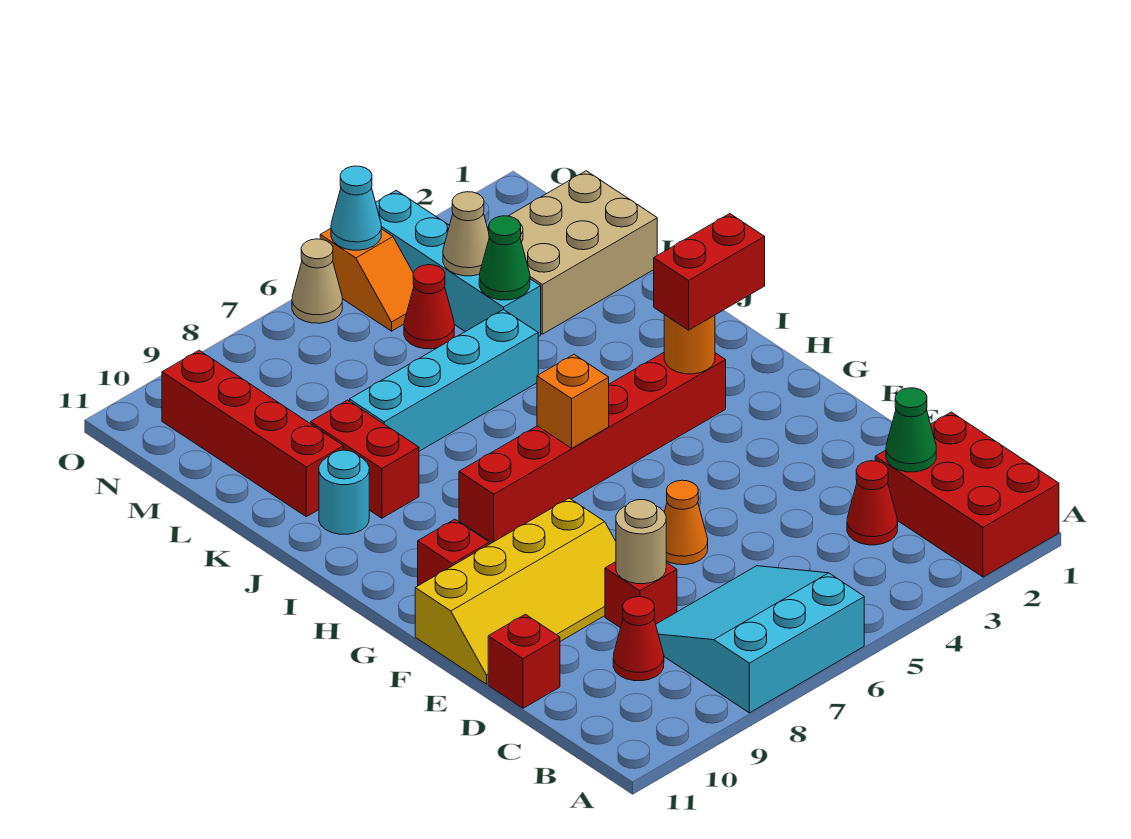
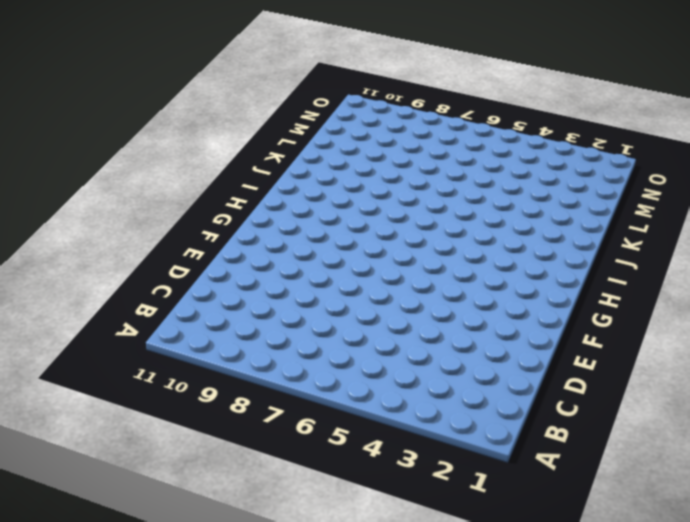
none -> red 2x3 brick [875,412,1059,577]
none -> cyan 3x3 slope [656,566,864,713]
none -> red 1x1 cone [847,461,898,545]

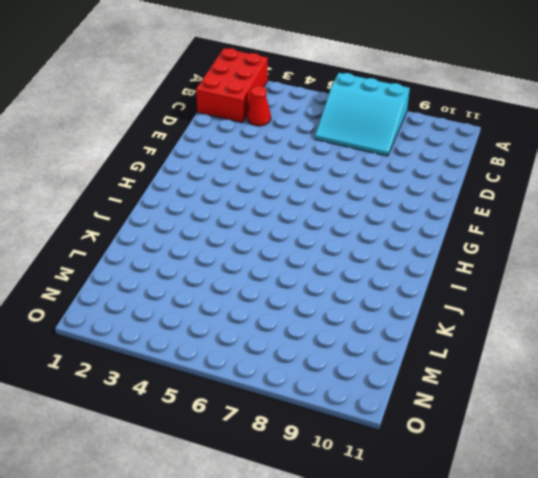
none -> red 1x1 cone [613,597,664,681]
none -> red 1x1 brick [605,562,677,628]
none -> red 1x1 brick [488,614,560,708]

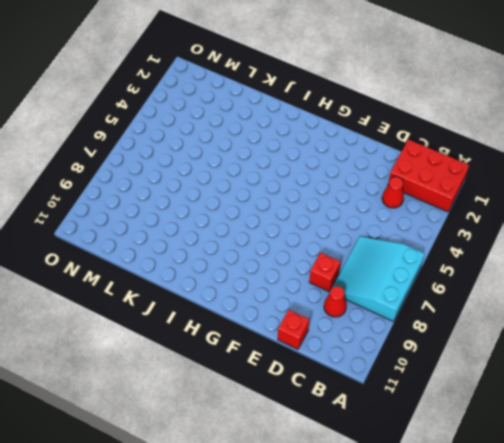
none -> orange 1x1 cone [664,480,708,565]
none -> yellow 2x4 slope [415,498,616,684]
none -> red 1x1 brick [418,519,490,586]

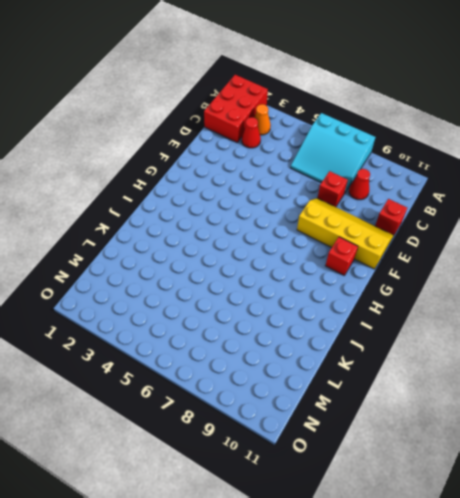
orange 1x1 cone [254,104,271,135] -> orange 1x1 cone moved to [664,480,708,565]
none -> red 1x6 brick [459,353,726,543]
none -> red 1x2 brick [311,400,419,518]
none -> cyan 1x1 round brick [319,450,369,534]

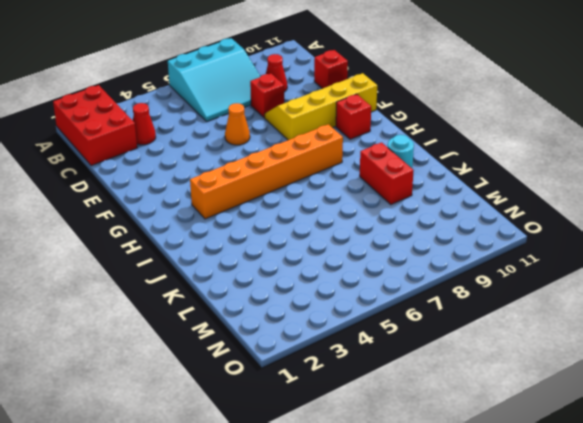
orange 1x6 brick [190,124,343,219] -> red 1x6 brick [459,353,726,543]
none -> cyan 1x4 brick [350,310,538,451]
none -> red 1x4 brick [162,350,343,517]
none -> tan 2x3 brick [488,171,657,334]

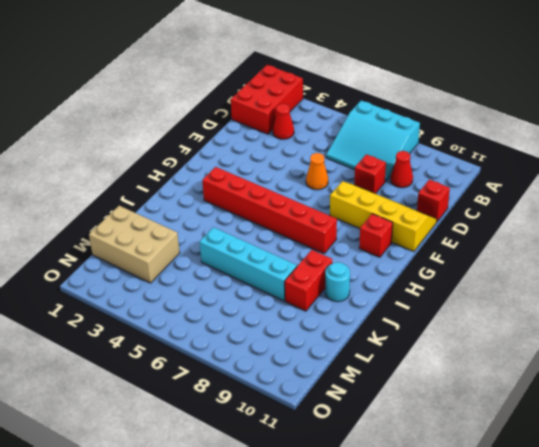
none -> red 1x4 brick [162,350,343,517]
none -> cyan 1x4 brick [376,190,541,337]
none -> red 1x1 cone [404,265,454,349]

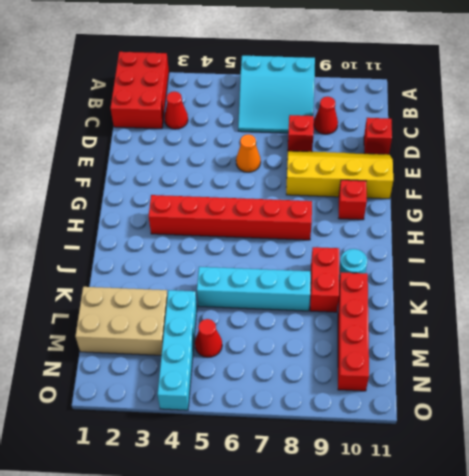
none -> orange 1x2 slope [320,229,414,331]
none -> tan 1x1 cone [292,239,342,323]
none -> green 1x1 cone [886,388,936,472]

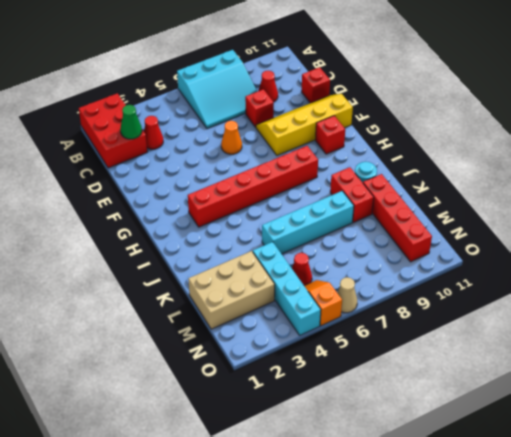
none -> tan 1x1 round brick [616,500,666,584]
none -> orange 1x1 round brick [664,315,715,374]
none -> orange 1x1 brick [537,355,609,448]

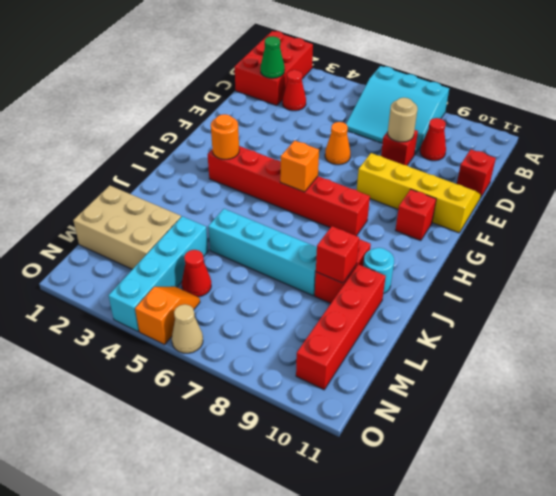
red 1x1 brick [316,226,359,283] -> none
none -> green 1x1 cone [479,216,530,300]
none -> tan 1x1 cone [443,192,489,276]
none -> cyan 1x1 cone [331,166,381,250]

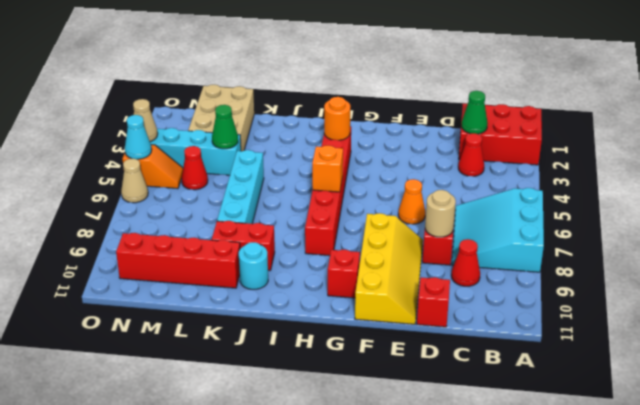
tan 1x1 cone [133,99,158,142] -> tan 1x1 cone moved to [443,192,489,276]
none -> red 1x2 brick [654,214,765,330]

